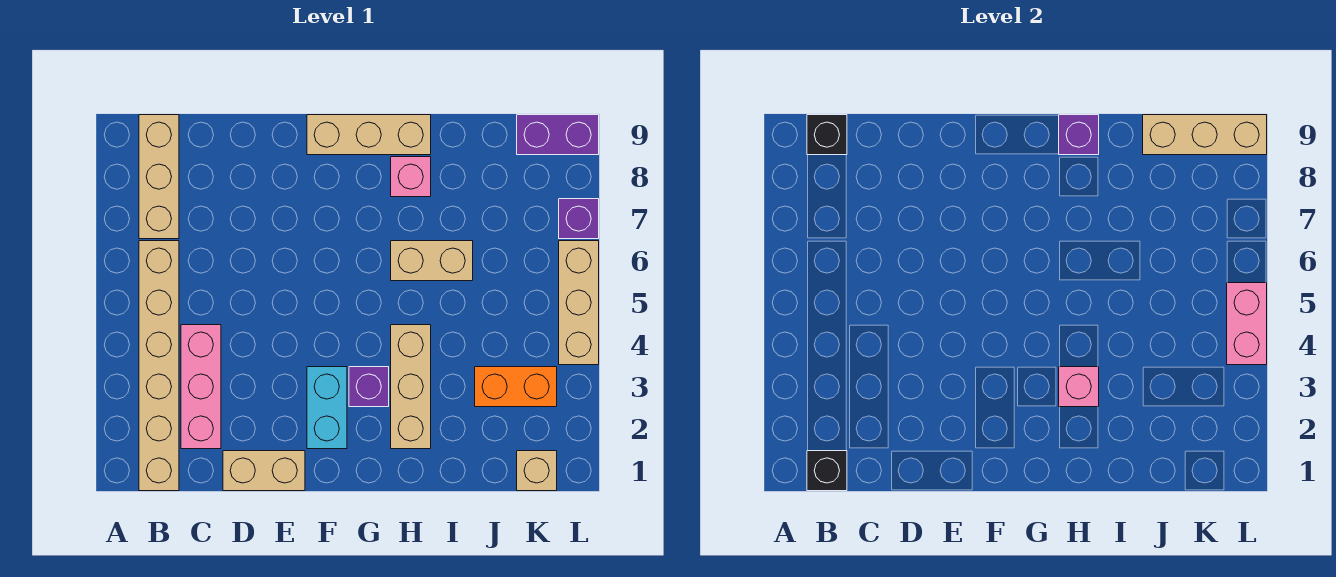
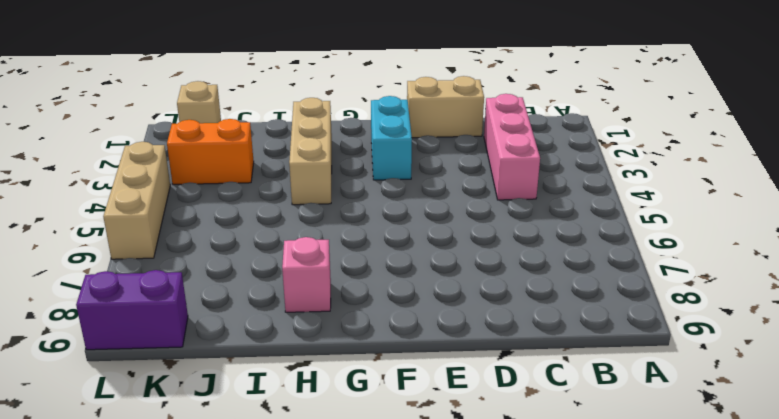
none -> tan 1x6 brick [139,241,179,491]
none -> tan 1x3 brick [139,115,179,239]
none -> tan 1x3 brick [307,115,431,155]

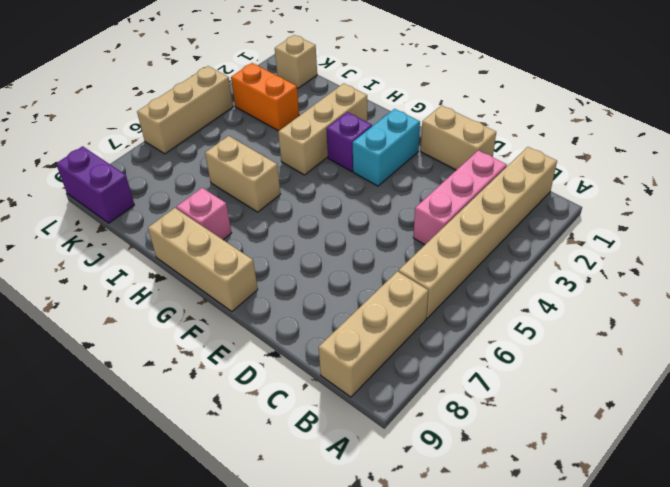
none -> purple 1x1 brick [559,199,599,239]
none -> black 1x1 brick [807,451,847,491]
none -> black 1x1 brick [807,115,847,155]

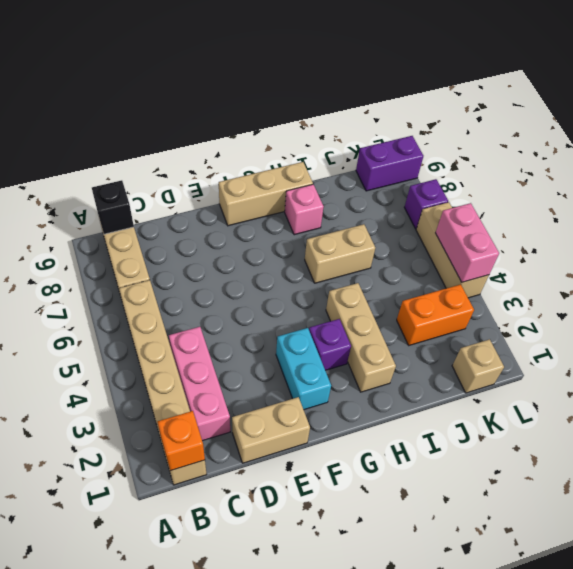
orange 1x1 brick [158,411,205,471] -> black 1x1 brick [807,451,847,491]
none -> pink 1x1 brick [1059,367,1099,407]
none -> purple 1x1 brick [1059,115,1099,155]
none -> tan 1x3 brick [1143,115,1267,155]

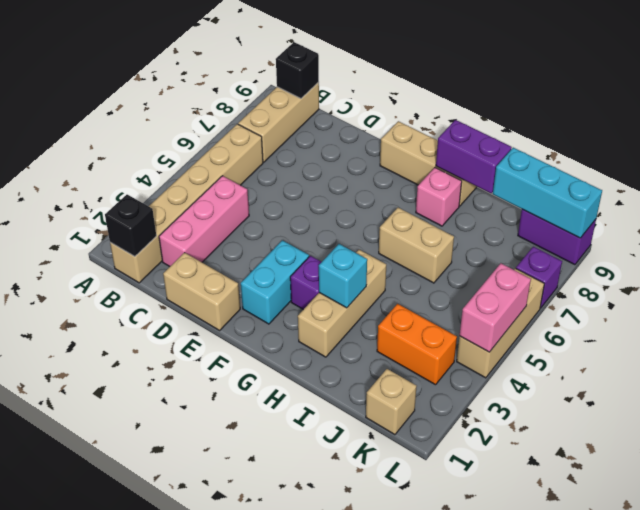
cyan 1x1 brick [319,244,367,308] -> pink 1x1 brick [1059,367,1099,407]
purple 1x2 brick [436,120,512,193] -> purple 1x1 brick [1059,115,1099,155]
cyan 1x3 brick [493,148,602,238] -> tan 1x3 brick [1143,115,1267,155]

